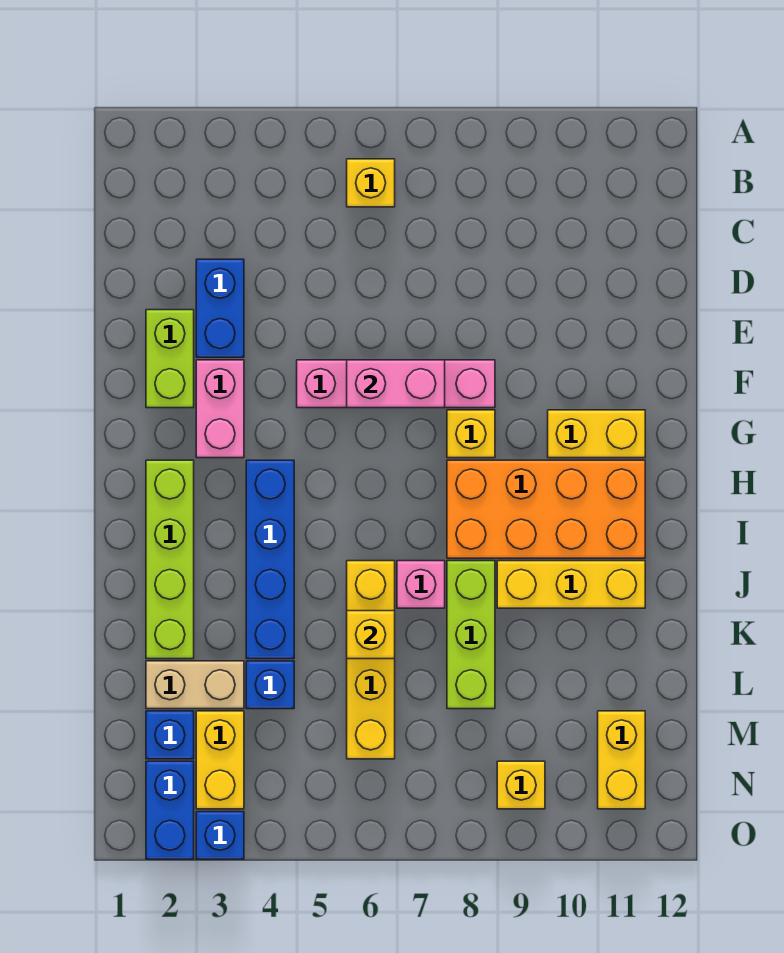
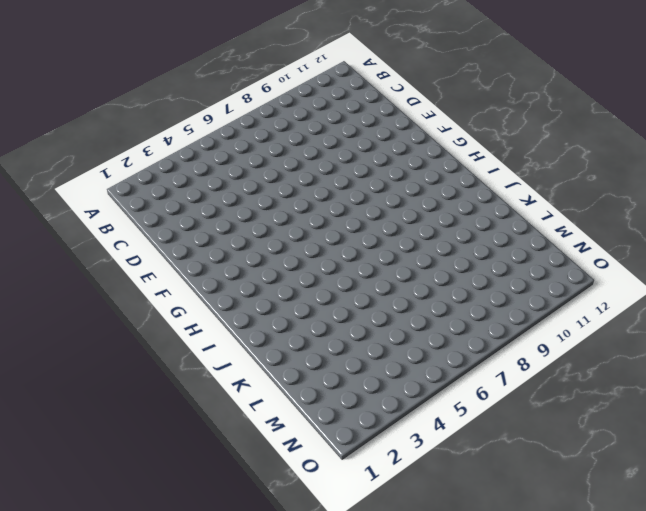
none -> yellow 1x1 brick [347,159,395,207]
none -> blue 1x2 brick [196,259,244,357]
none -> lime 1x2 brick [146,310,194,408]

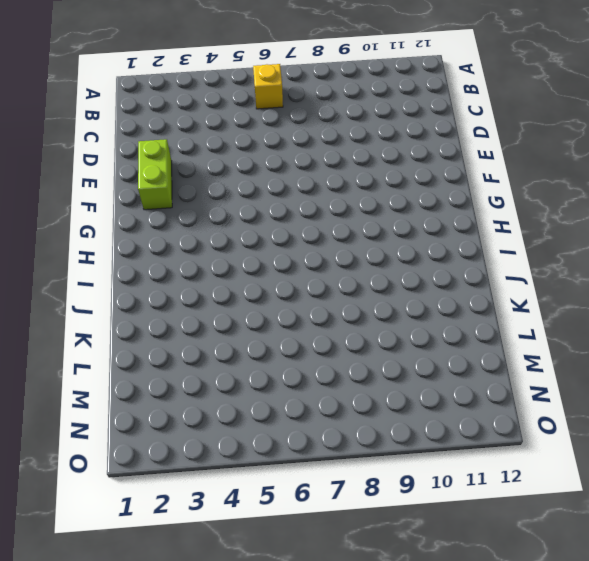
none -> blue 1x2 brick [196,259,244,357]
none -> pink 1x2 brick [196,360,244,458]
none -> pink 1x4 brick [297,360,495,408]

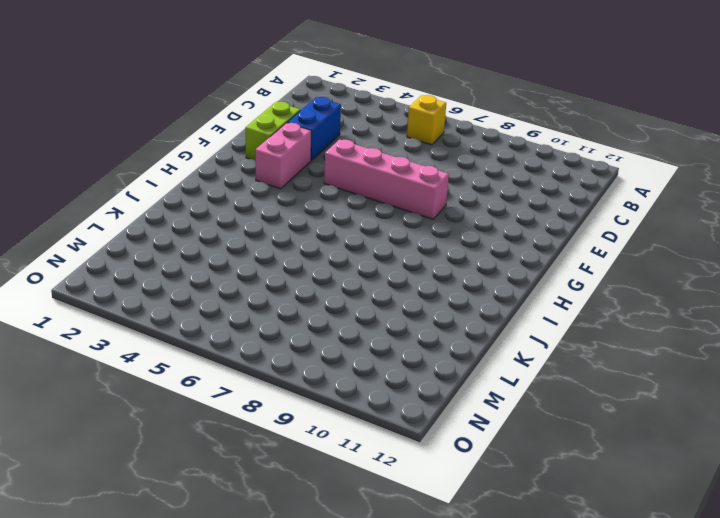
none -> yellow 1x1 brick [447,410,495,458]
none -> yellow 1x2 brick [548,410,645,458]
none -> lime 1x4 brick [146,460,194,659]

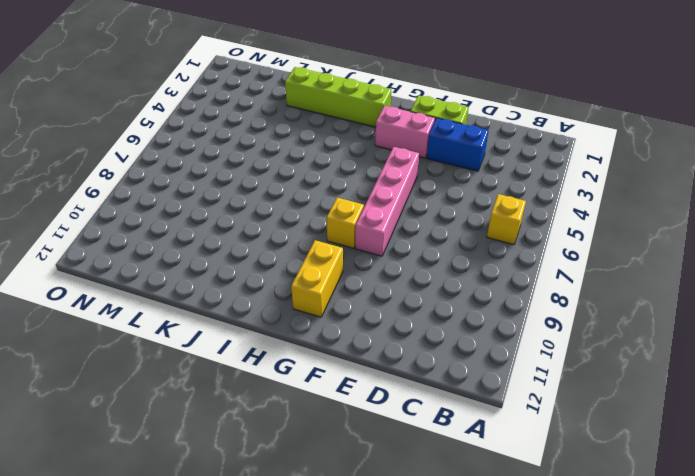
none -> blue 1x4 brick [246,460,294,659]
none -> orange 2x4 brick [447,460,645,558]
none -> yellow 1x4 brick [347,561,395,759]

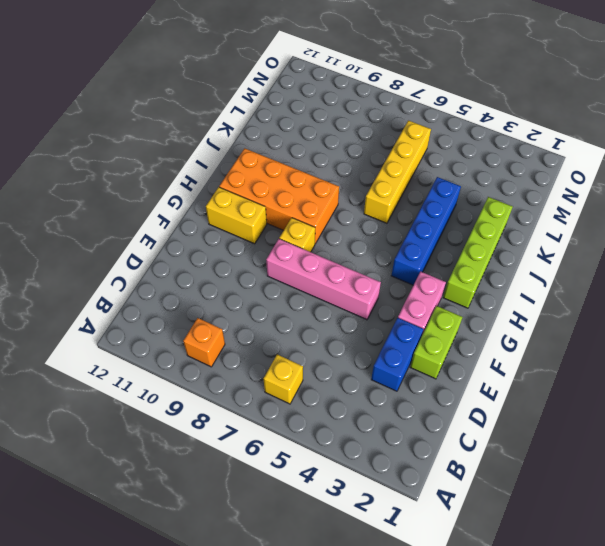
orange 1x1 brick [183,318,225,367] -> none
none -> pink 1x1 brick [397,561,445,608]
none -> lime 1x3 brick [447,561,495,709]
none -> yellow 1x3 brick [497,561,645,608]

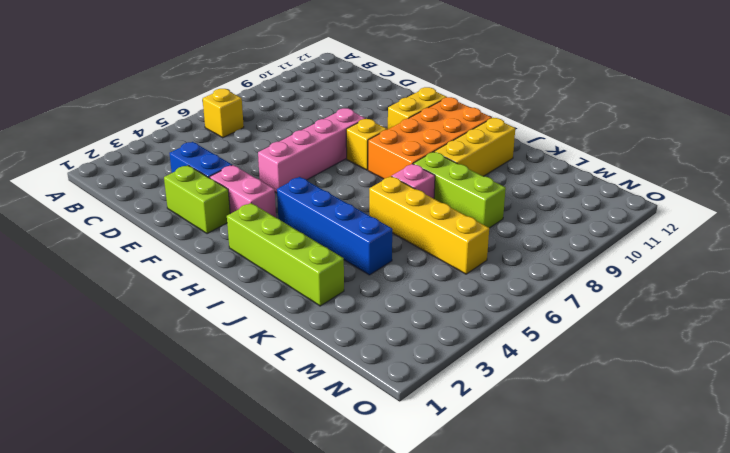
none -> tan 1x2 brick [146,661,244,709]
none -> blue 1x1 brick [246,661,294,709]
none -> blue 1x1 brick [146,711,194,759]

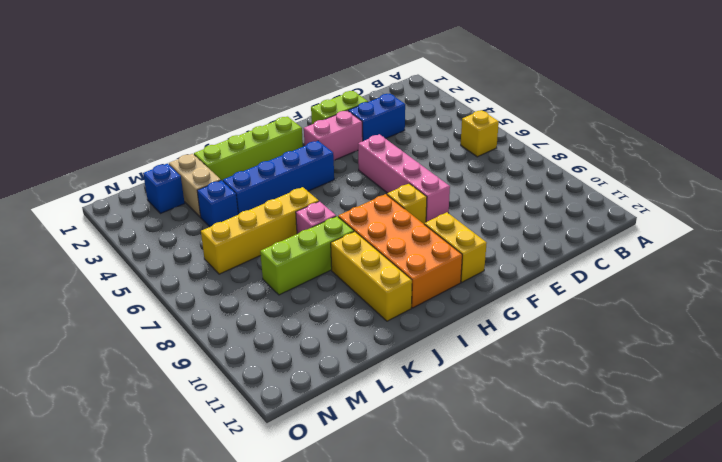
none -> yellow 1x2 brick [196,711,244,809]
none -> yellow 1x2 brick [598,711,645,809]
none -> blue 1x2 brick [146,761,194,859]

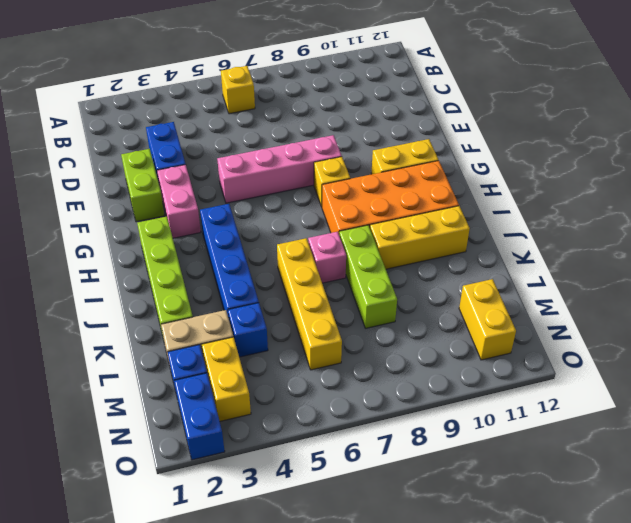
none -> yellow 1x1 brick [497,761,545,809]
none -> blue 1x1 brick [196,812,244,859]
none -> pink 1x2 brick [347,360,445,408]

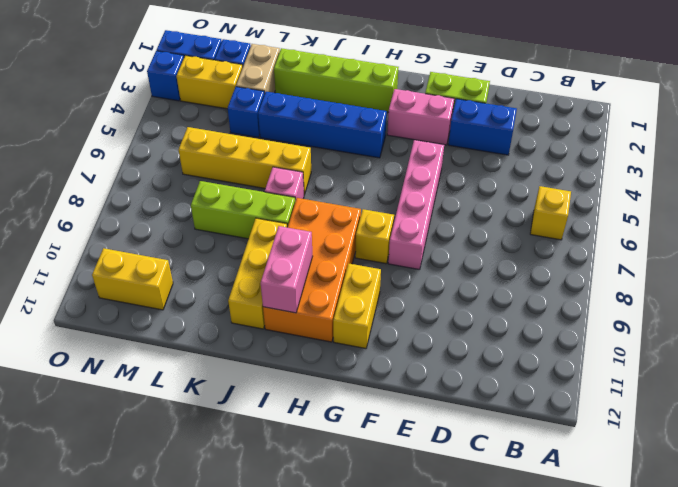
pink 1x2 brick [261,226,313,313] -> pink 1x2 brick moved to [347,360,445,408]
none -> yellow 1x1 brick [497,761,545,809]
none -> yellow 1x1 brick [347,611,395,659]

